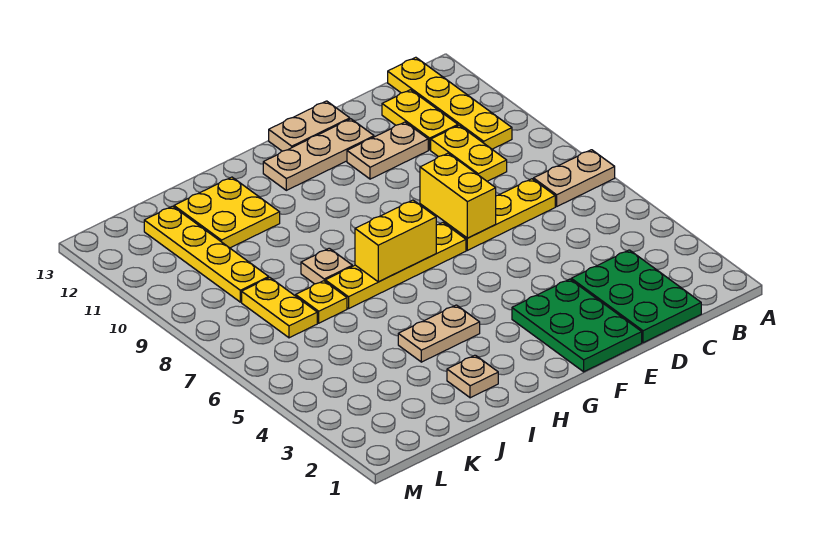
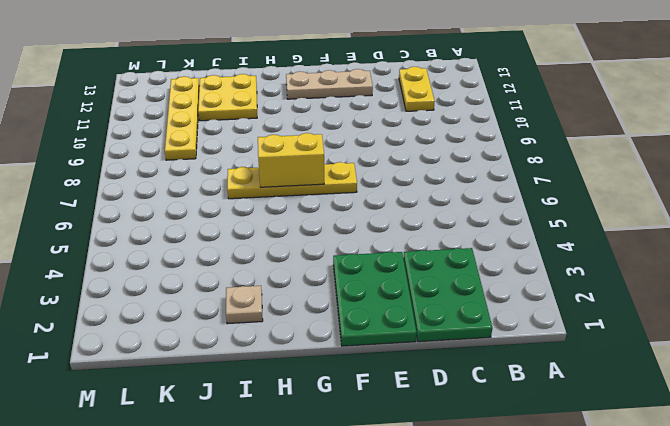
none -> tan 1x2 plate [534,150,615,206]
none -> yellow 1x4 plate [388,57,512,149]
none -> yellow 1x3 plate [444,179,555,250]

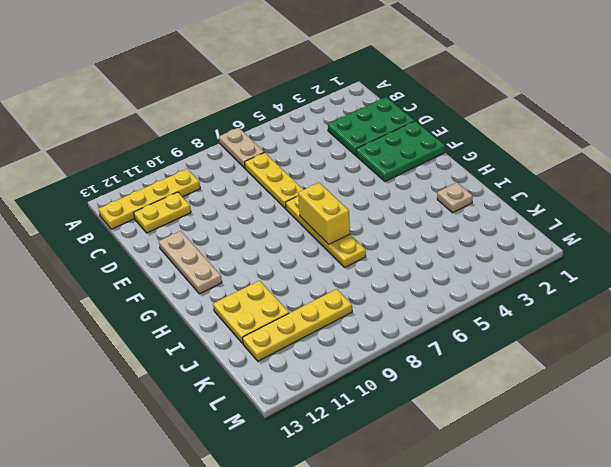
none -> yellow 1x2 plate [431,126,507,181]
none -> tan 1x2 plate [347,122,428,179]
none -> tan 1x2 plate [269,101,350,151]

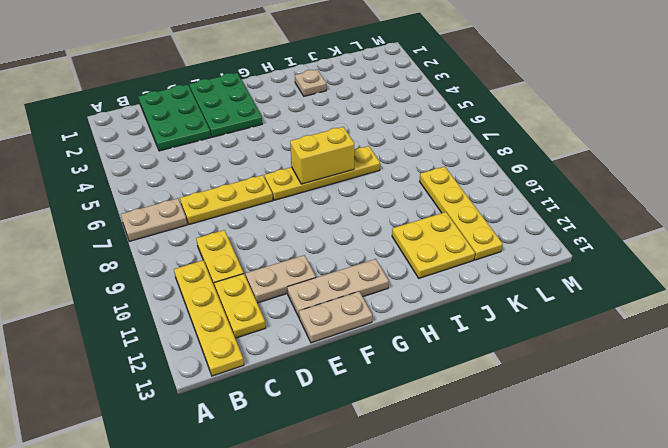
none -> tan 1x2 plate [398,305,480,362]
none -> tan 1x1 plate [301,248,352,284]
none -> yellow 1x1 plate [296,281,347,323]

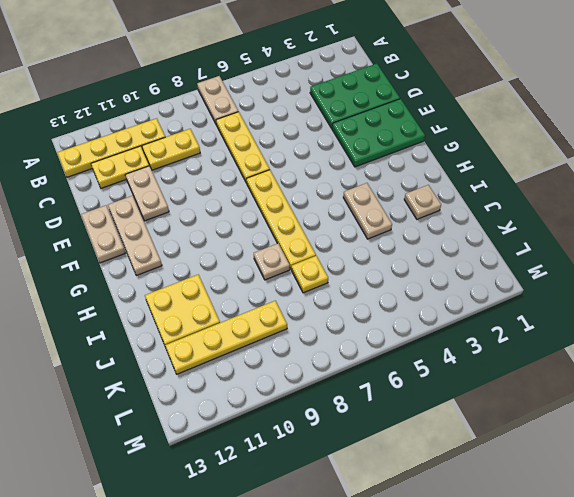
none -> yellow 1x2 plate [242,278,317,338]
none -> yellow 1x2 brick [420,153,496,238]
none -> yellow 1x2 brick [355,200,436,282]

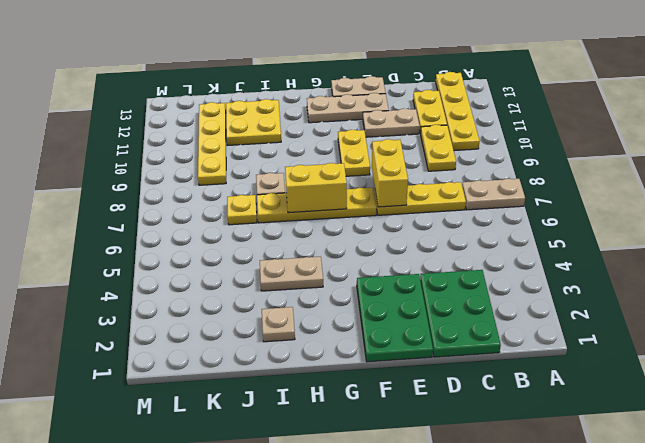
yellow 1x2 plate [338,130,370,176] -> yellow 1x2 plate moved to [242,278,317,338]

